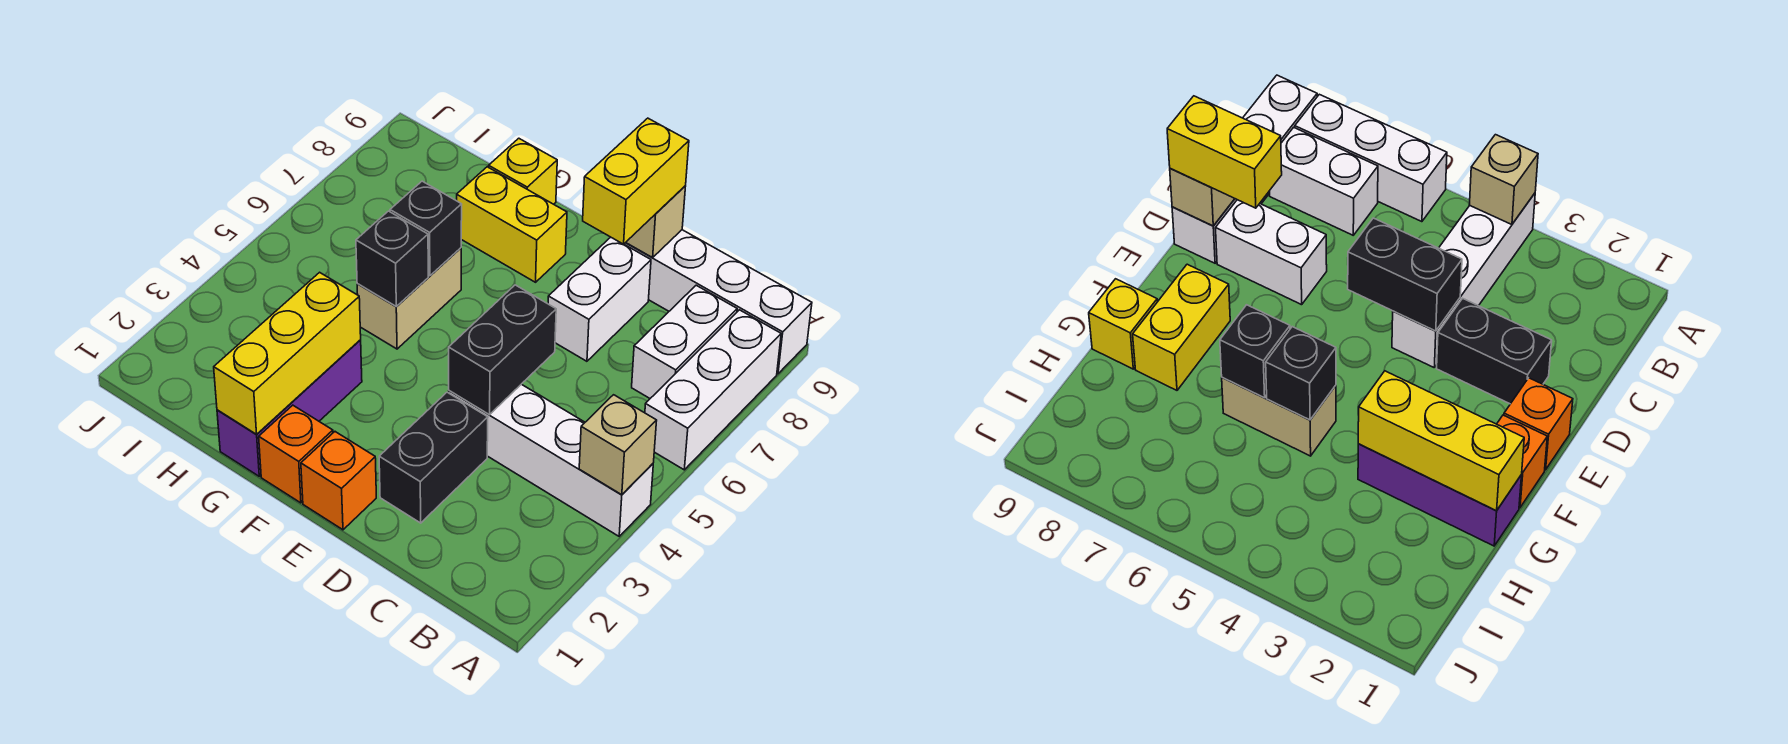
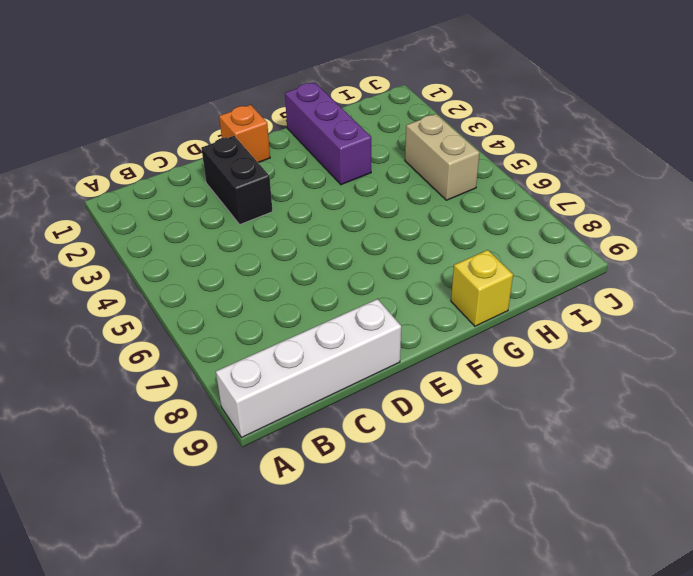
tan 1x2 brick [405,114,480,200] -> tan 1x2 brick moved to [357,248,461,349]
none -> white 1x4 brick [449,384,653,536]
none -> white 1x3 brick [645,310,781,470]
none -> white 1x2 brick [632,285,737,398]

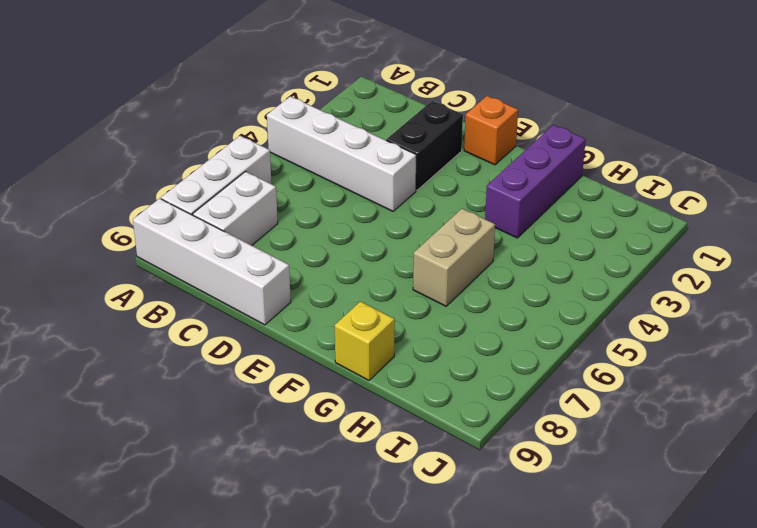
none -> white 1x2 brick [548,237,651,361]
none -> orange 1x1 brick [259,405,333,503]
none -> yellow 1x2 brick [457,167,567,282]

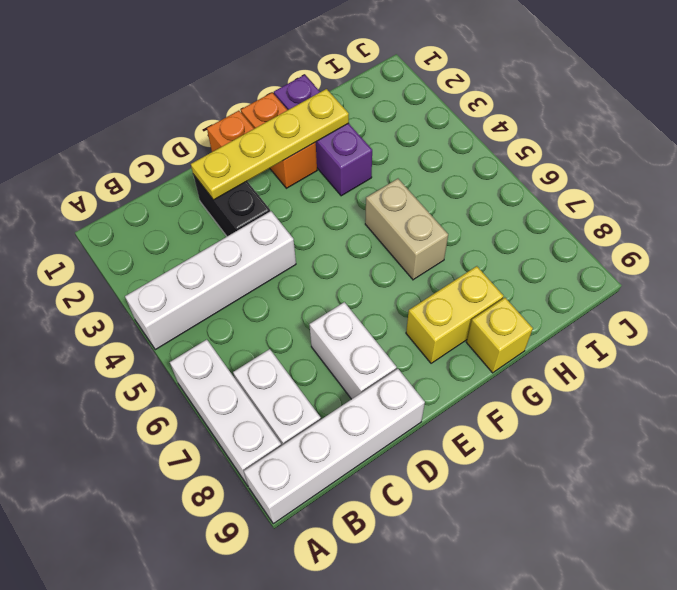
yellow 1x4 plate [191,89,349,200] -> yellow 1x3 brick [214,272,361,434]
orange 1x2 brick [241,93,317,188] -> orange 1x1 brick [259,405,333,503]
none -> tan 1x1 brick [579,395,657,495]
none -> black 1x2 brick [449,285,556,415]
none -> tan 1x1 brick [626,186,686,258]

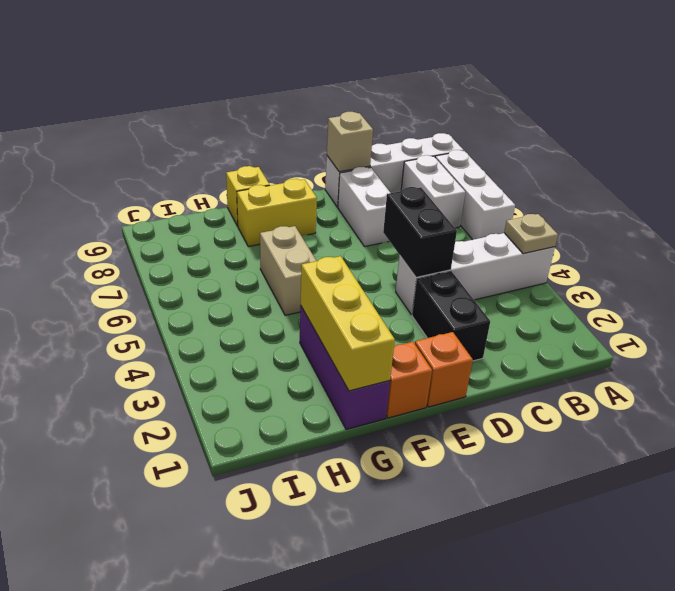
tan 1x1 plate [504,214,558,254] -> tan 1x1 brick [579,395,657,495]
none -> black 1x1 brick [356,211,428,307]
none -> black 1x1 brick [390,181,462,276]
none -> yellow 1x2 brick [583,118,689,244]

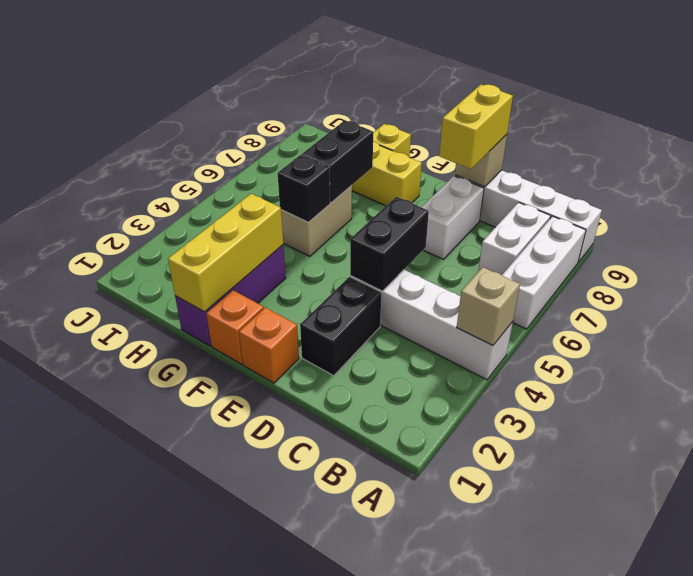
black 1x2 brick [301,120,373,203] -> black 1x1 brick [390,181,462,276]

